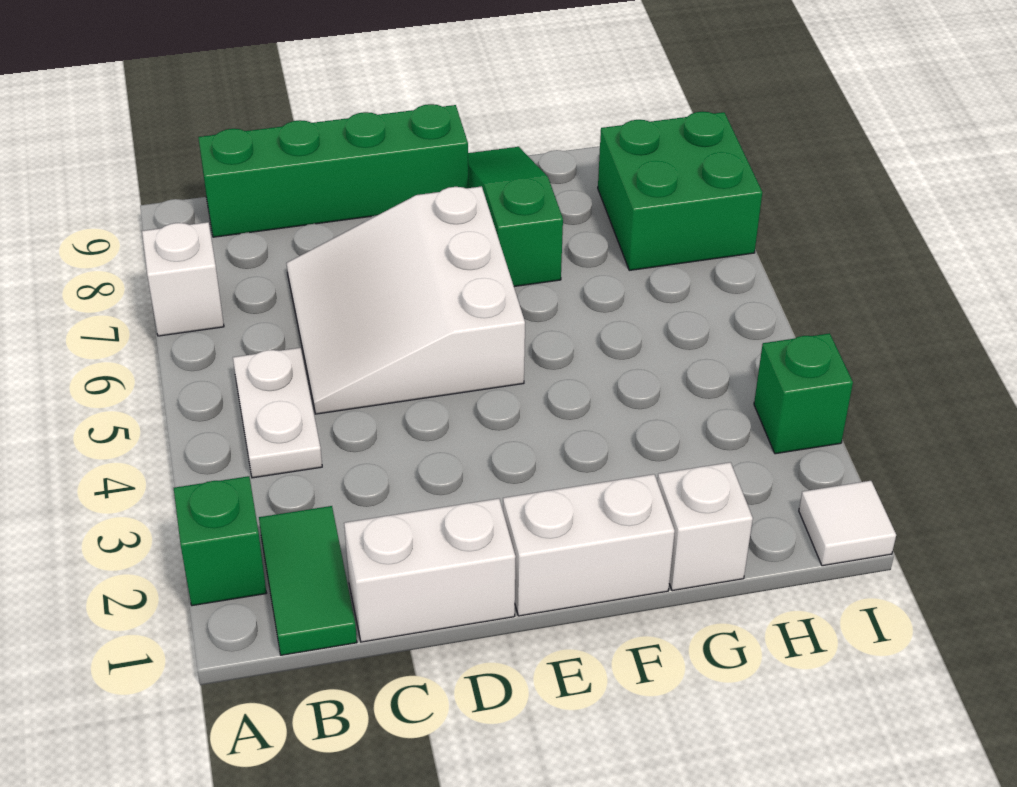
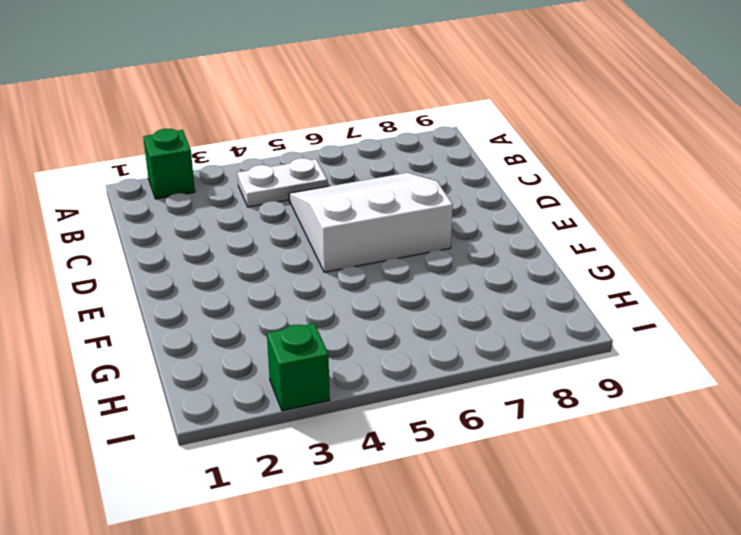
none -> white 1x1 brick [142,222,224,336]
none -> green 1x2 tile [259,506,357,655]
none -> green 1x4 brick [198,104,468,237]

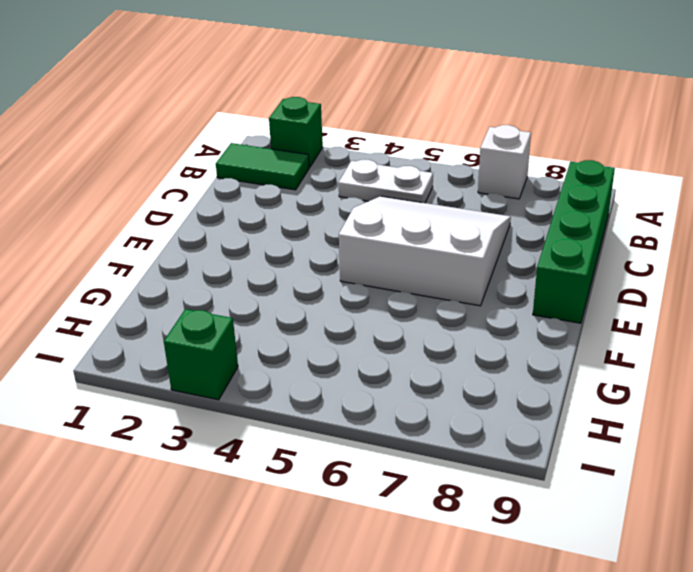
none -> white 1x2 brick [344,499,516,642]
none -> white 1x2 brick [503,474,675,616]
none -> green 1x3 slope [468,147,563,287]

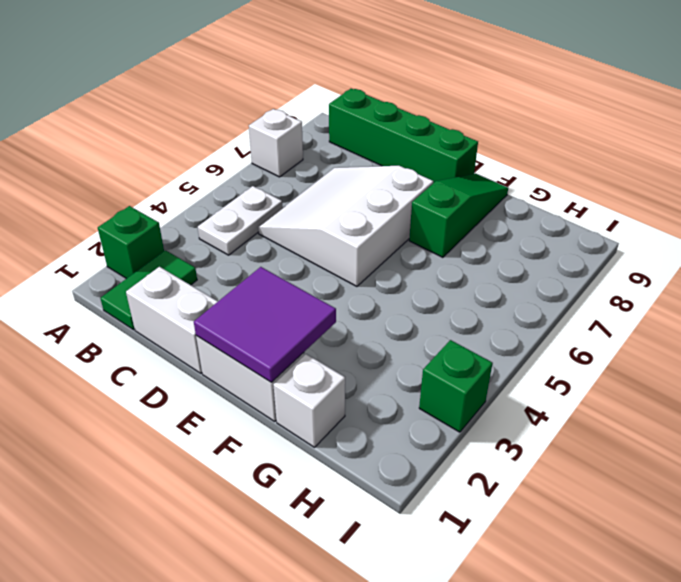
purple 2x2 tile [194,267,336,382] -> none
none -> green 2x2 brick [598,111,763,270]
none -> white 1x1 tile [799,481,896,566]

